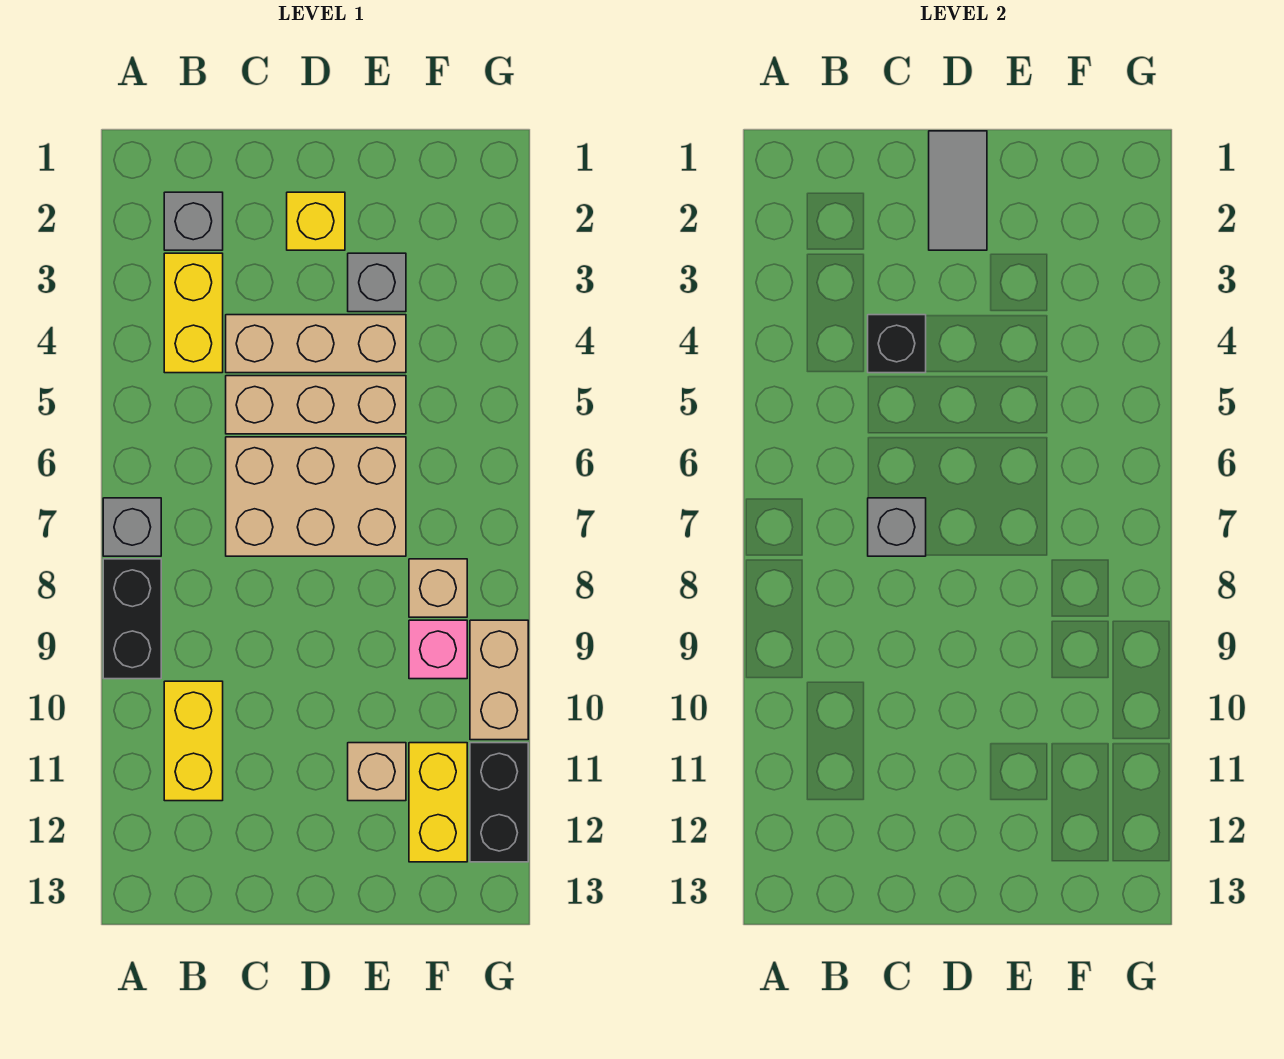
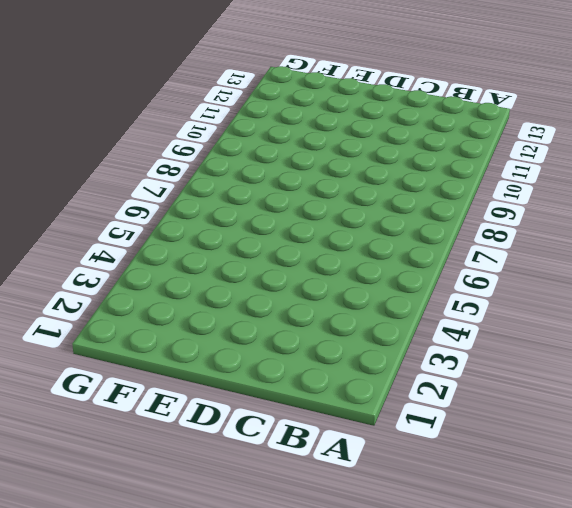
none -> grey 1x1 brick [103,498,161,556]
none -> black 1x2 brick [103,559,161,679]
none -> grey 1x1 brick [164,192,223,250]

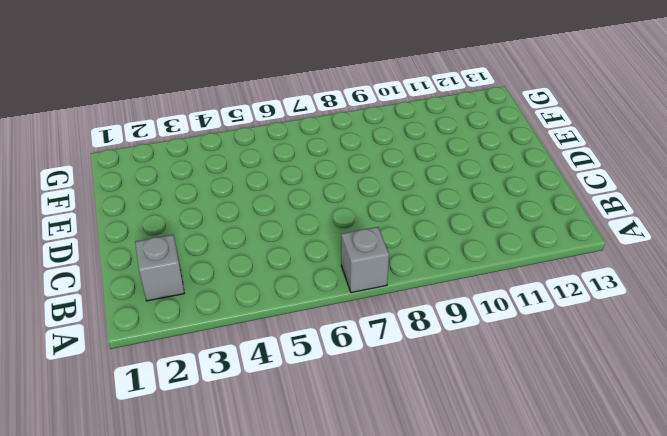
none -> black 1x2 brick [103,559,161,679]
none -> yellow 1x2 brick [164,253,223,373]
none -> yellow 1x2 brick [164,681,223,801]

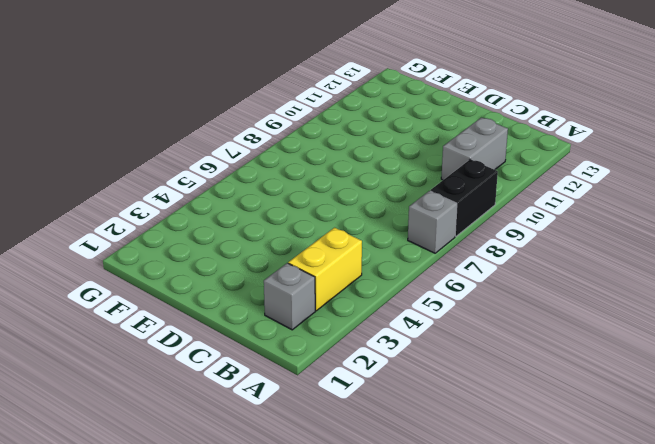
grey 1x2 brick [441,118,508,180] -> yellow 1x2 brick [164,681,223,801]
none -> tan 1x3 brick [226,315,406,373]
none -> tan 1x3 brick [226,376,406,434]
none -> tan 2x3 brick [226,437,406,556]

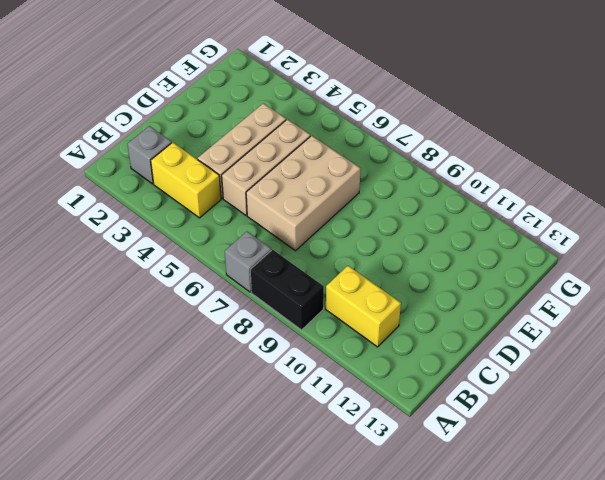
none -> yellow 1x1 brick [287,192,345,250]
none -> grey 1x1 brick [348,253,406,312]
none -> tan 1x1 brick [348,743,406,801]

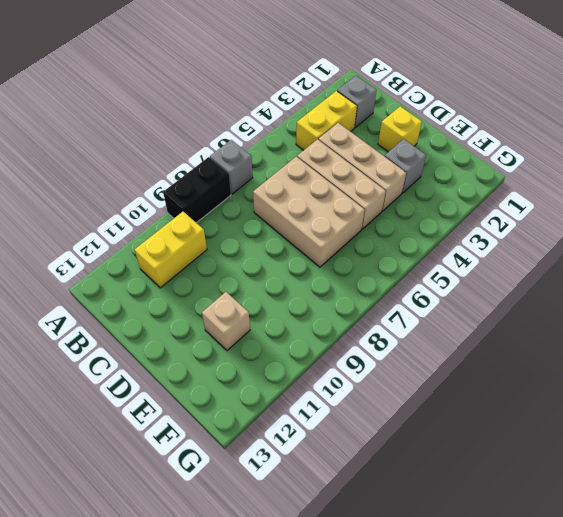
none -> tan 1x1 brick [409,559,467,617]
none -> pink 1x1 brick [409,620,467,679]
none -> yellow 1x2 brick [409,743,467,862]

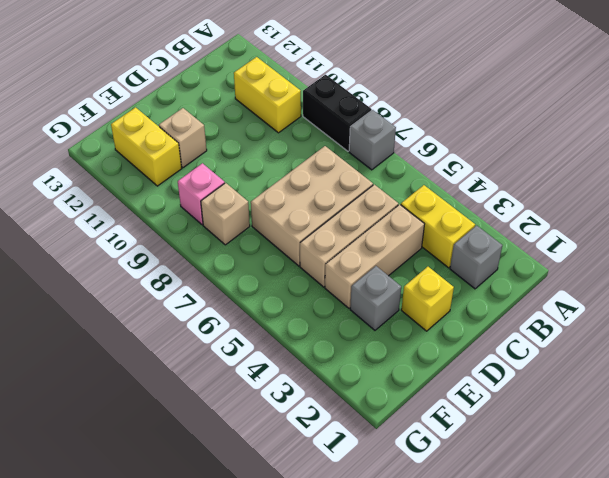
none -> tan 1x2 brick [470,620,528,740]
none -> black 1x2 brick [470,743,528,862]
none -> black 1x1 brick [868,315,926,373]

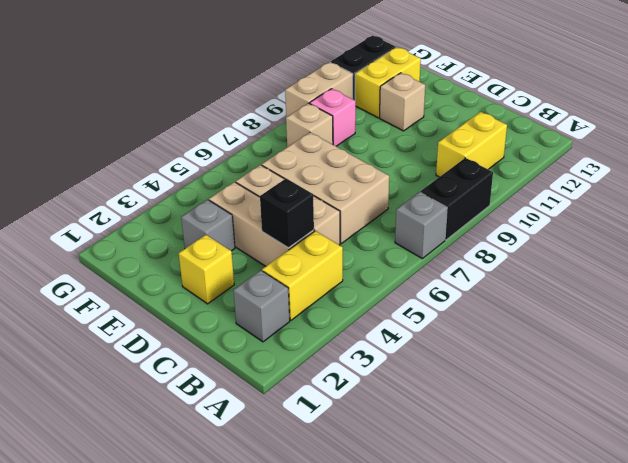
none -> grey 1x1 brick [868,498,926,556]
none -> grey 1x2 tile [929,131,987,250]

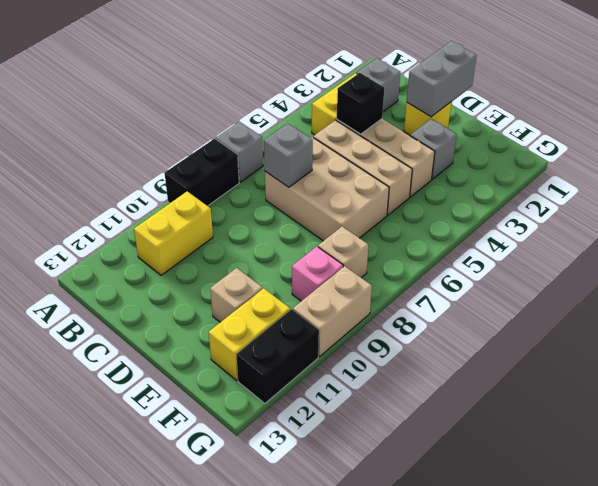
grey 1x2 brick [407,41,477,117] -> grey 1x2 tile [929,131,987,250]

